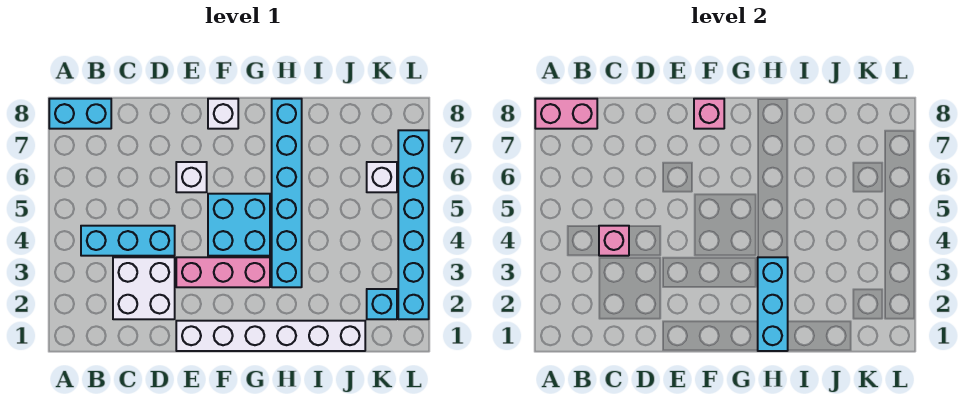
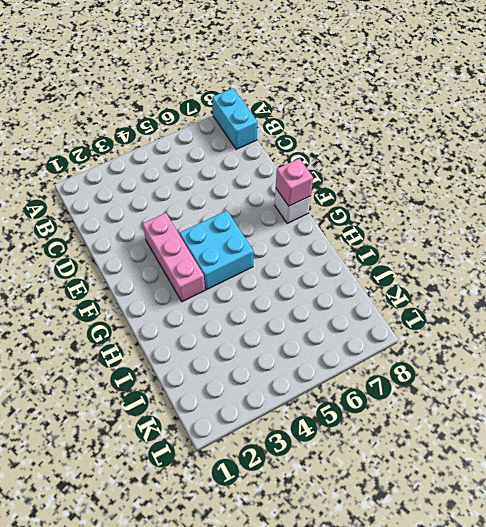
none -> cyan 1x3 brick [81,226,175,256]
none -> white 2x2 brick [113,257,175,319]
none -> white 1x6 brick [176,321,365,351]

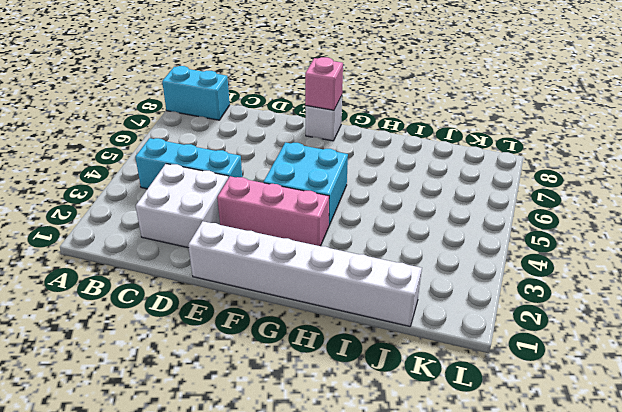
none -> white 1x1 brick [176,162,207,192]
none -> cyan 1x6 brick [272,99,302,287]
none -> cyan 1x1 brick [367,289,397,319]

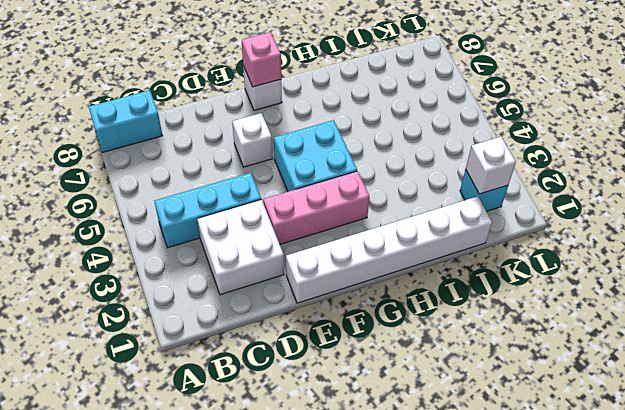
white 1x1 brick [466,137,516,194] -> white 1x1 brick moved to [367,162,397,192]
none -> cyan 1x6 brick [272,99,302,287]
none -> cyan 1x6 brick [398,130,429,319]
none -> pink 1x2 brick [535,99,597,129]

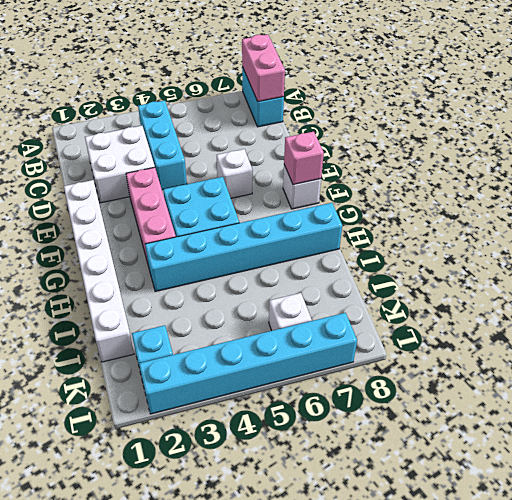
none -> pink 1x1 brick [599,226,629,256]
none -> cyan 1x3 brick [758,257,788,351]

